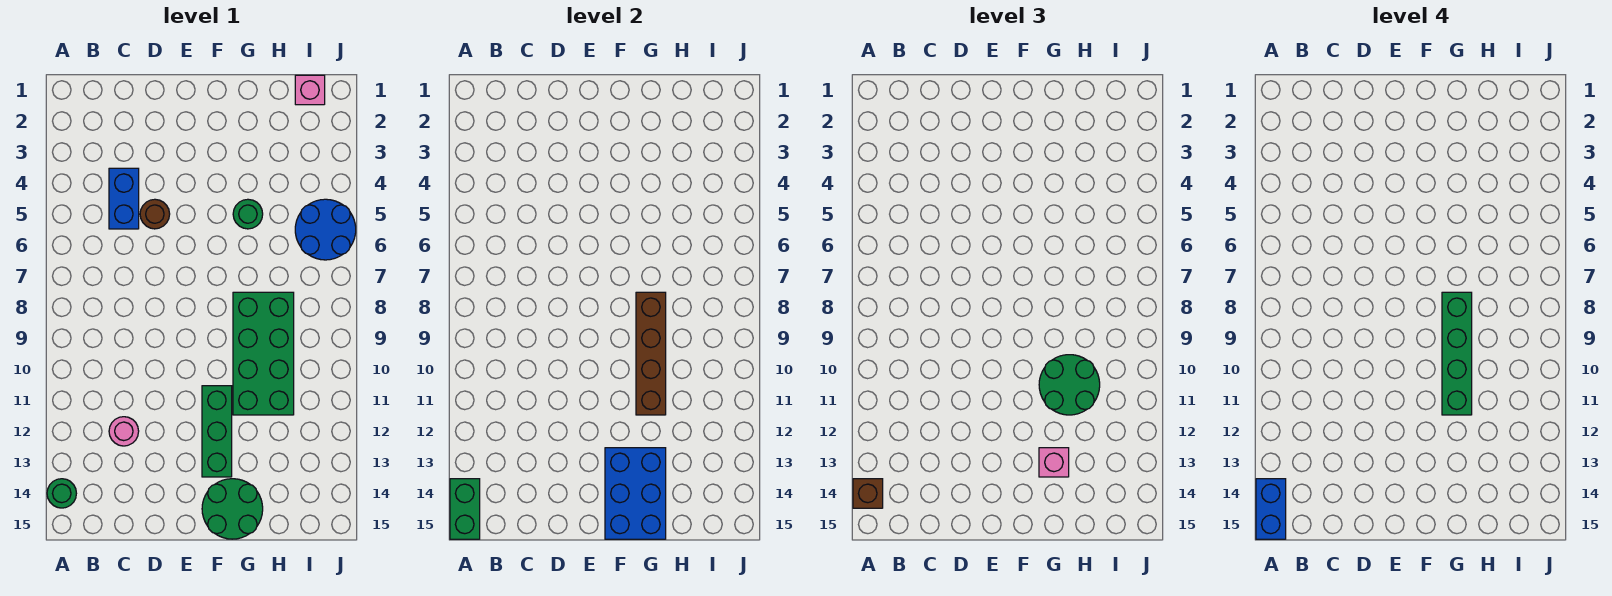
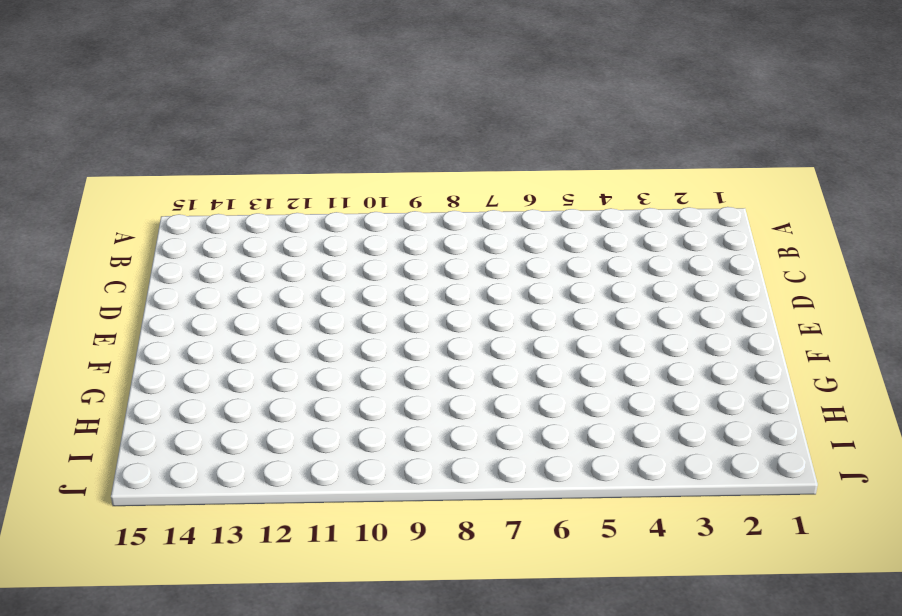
none -> green 1x1 round brick [47,479,76,508]
none -> blue 1x2 brick [109,168,139,229]
none -> pink 1x1 round brick [109,417,139,446]

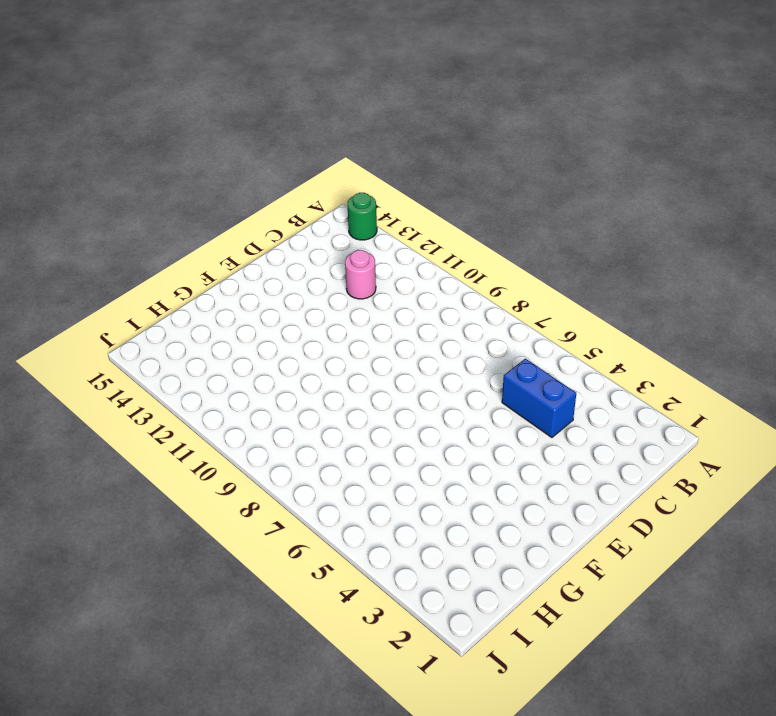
none -> brown 1x1 round brick [140,199,170,229]
none -> green 1x3 brick [202,386,232,477]
none -> green 2x2 round brick [202,479,263,539]

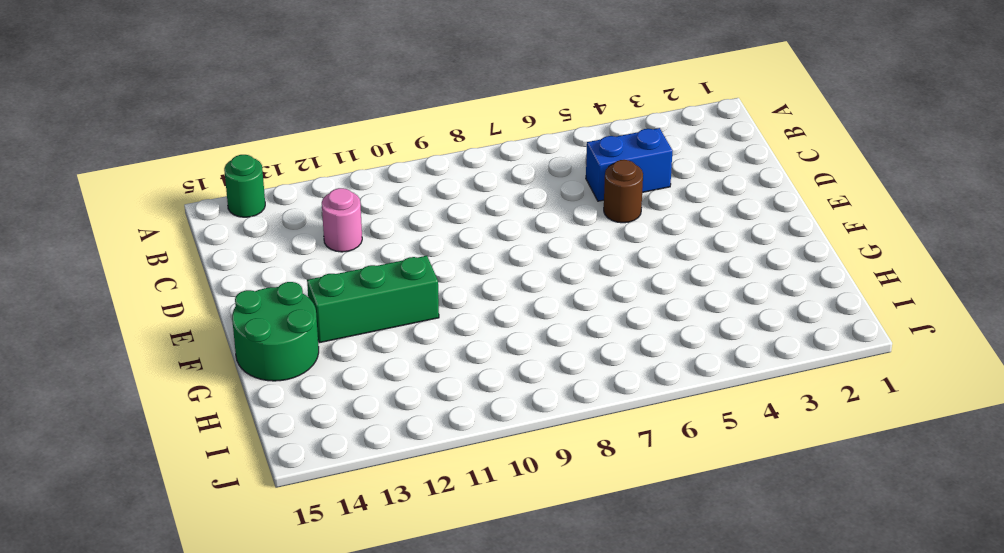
none -> green 1x1 round brick [233,199,263,229]
none -> green 2x4 brick [233,292,294,415]
none -> pink 1x1 brick [295,75,325,105]

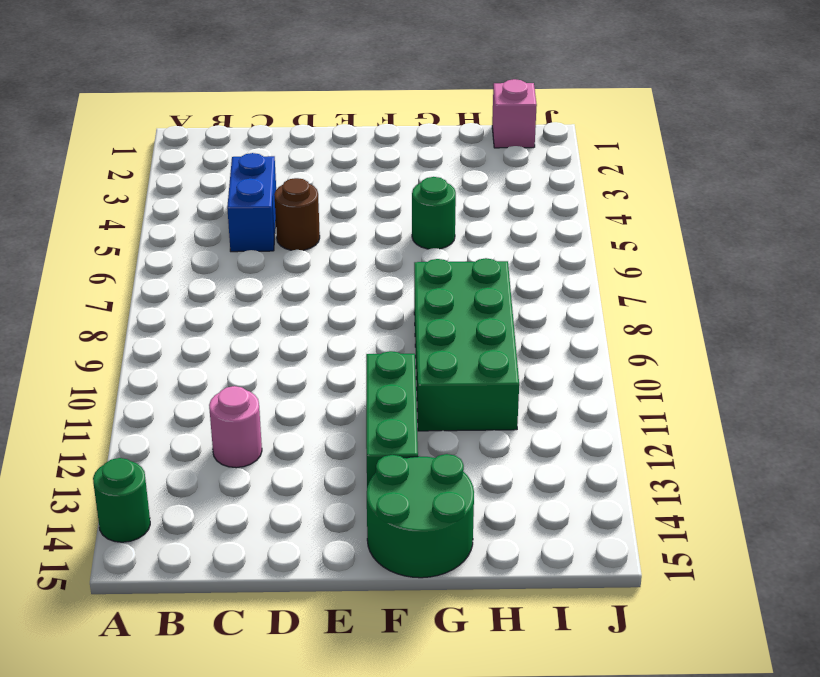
none -> blue 2x2 round brick [295,199,356,260]
none -> green 1x2 brick [450,479,480,539]
none -> blue 2x3 brick [605,448,666,539]

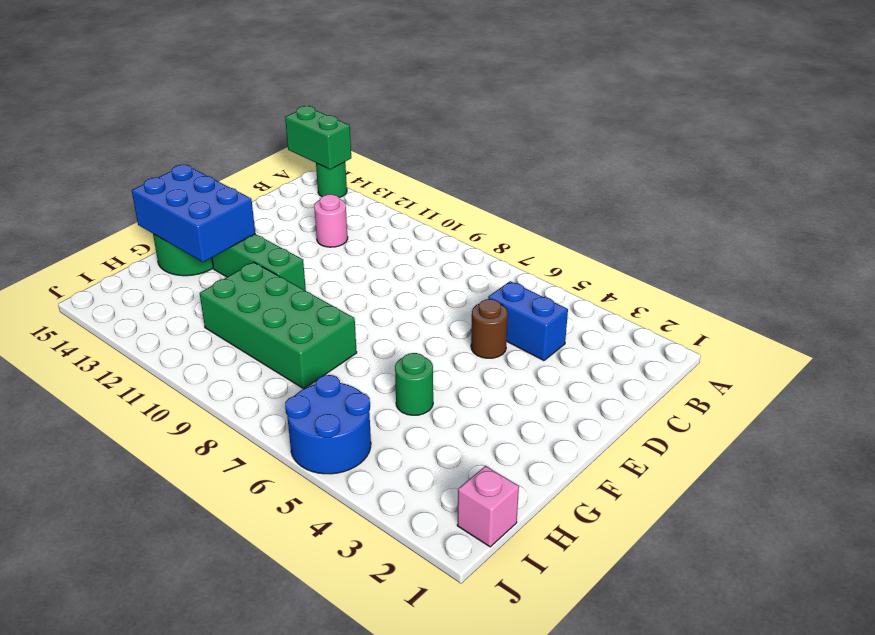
none -> brown 1x4 brick [636,292,666,415]
none -> brown 1x1 brick [853,479,883,508]
none -> green 2x2 round brick [1039,355,1100,415]

